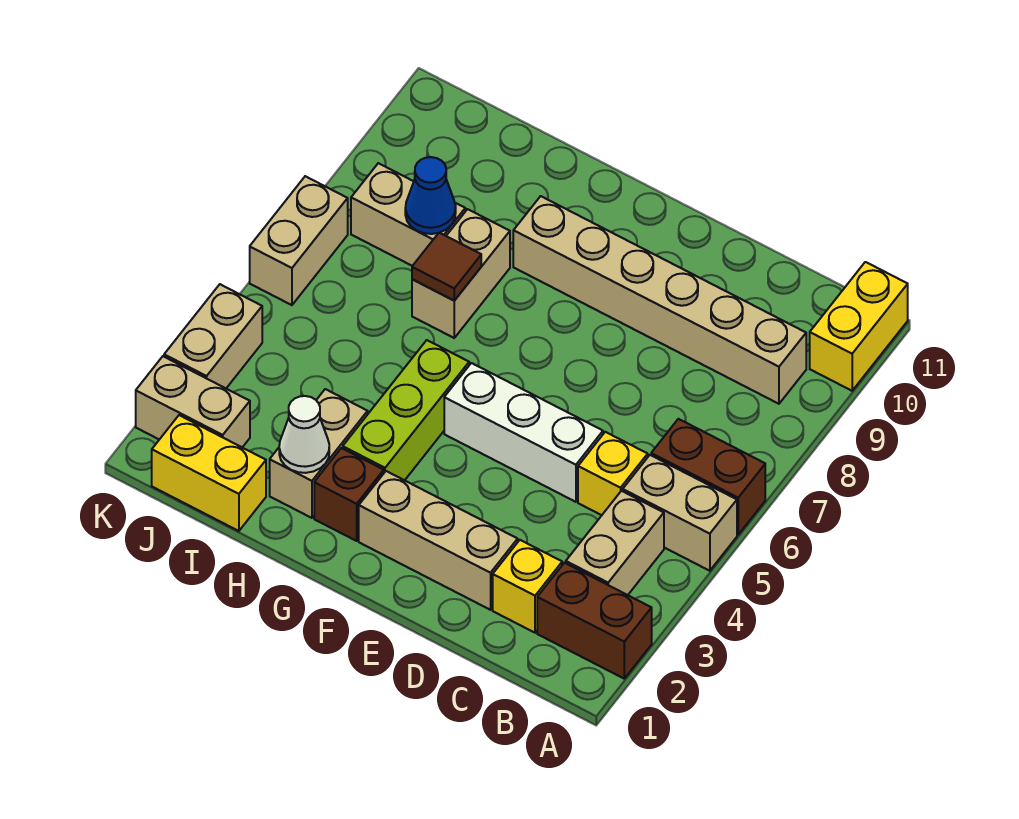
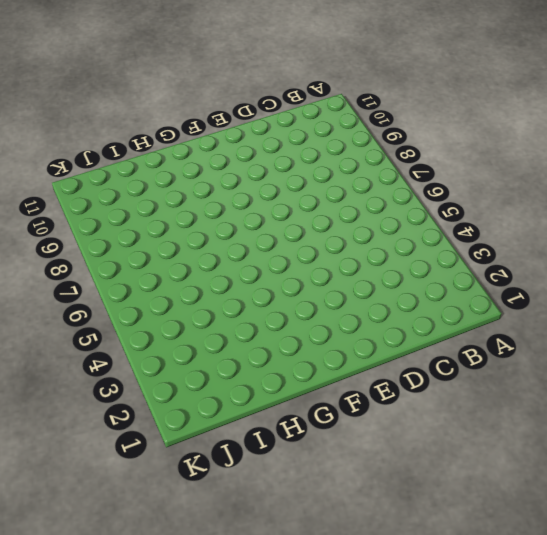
none -> brown 1x2 brick [537,563,652,678]
none -> tan 1x2 brick [623,455,737,571]
none -> brown 1x2 brick [651,419,765,535]

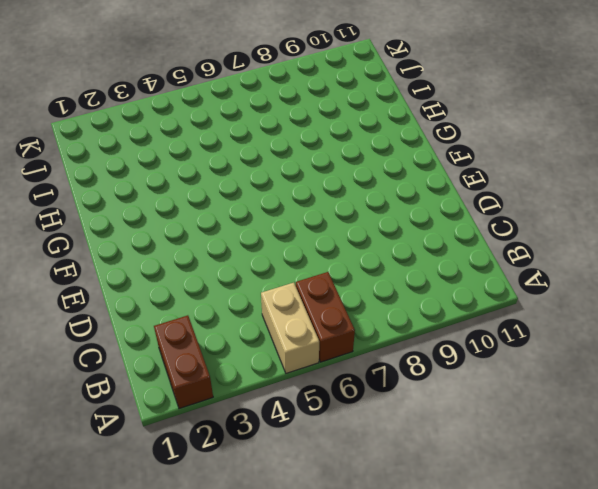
none -> yellow 1x2 brick [810,262,908,391]
none -> tan 1x2 brick [566,491,664,595]
none -> tan 1x6 brick [513,196,806,404]

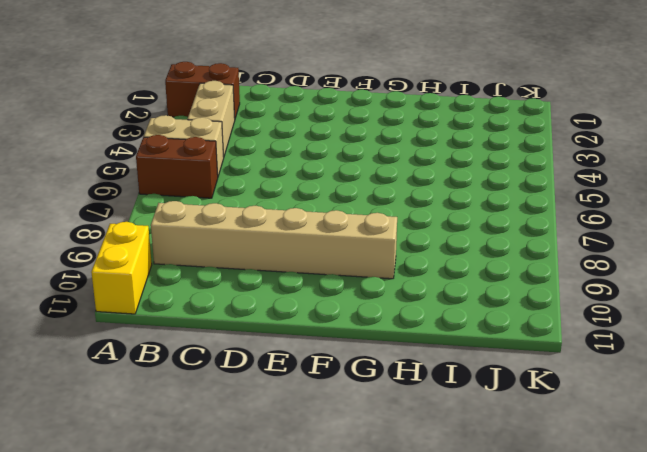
none -> yellow 1x1 brick [493,540,562,633]
none -> yellow 1x1 brick [578,432,648,515]
none -> tan 1x3 brick [359,471,518,610]

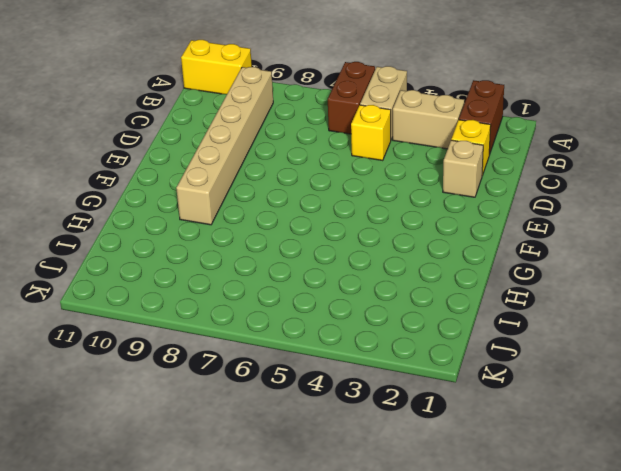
tan 1x1 brick [443,140,483,197] -> tan 1x3 brick [359,471,518,610]
none -> white 1x3 brick [444,363,603,502]
none -> brown 1x1 brick [314,448,384,541]
none -> lime 1x3 brick [343,340,469,480]

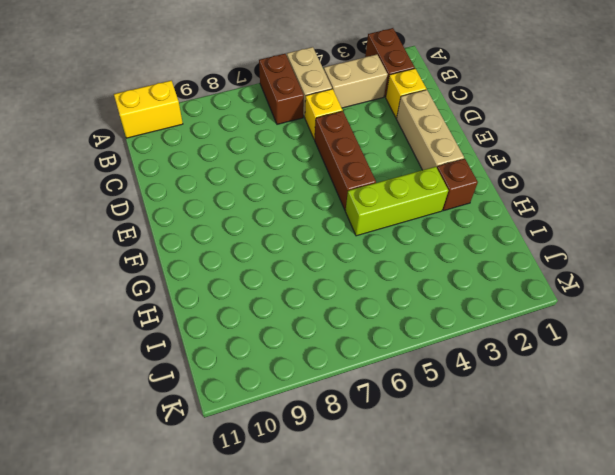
brown 1x3 brick [315,111,376,210] -> white 1x3 brick [444,363,603,502]
none -> tan 1x6 brick [513,196,806,404]
none -> tan 1x2 brick [270,389,368,518]
none -> tan 1x2 brick [412,209,510,338]

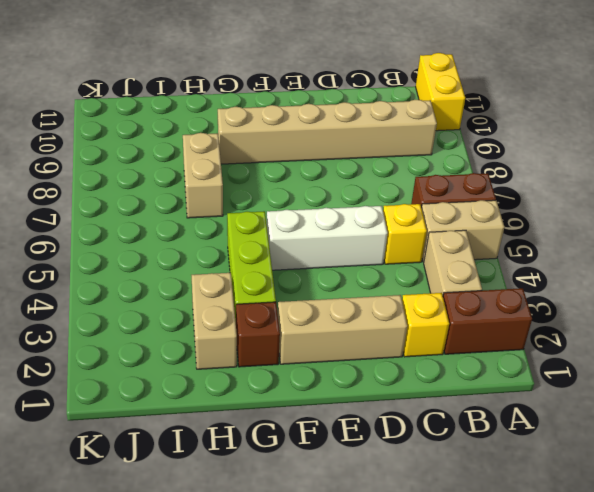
none -> yellow 1x2 brick [152,415,266,531]
none -> tan 1x2 brick [351,163,465,266]
none -> tan 1x2 brick [136,356,250,447]

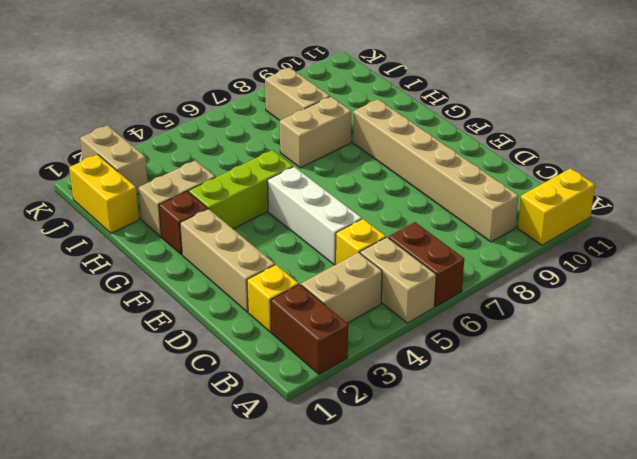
none -> tan 1x2 brick [164,284,262,388]
none -> tan 1x2 brick [250,176,348,305]
none -> white 1x1 cone [279,396,329,473]

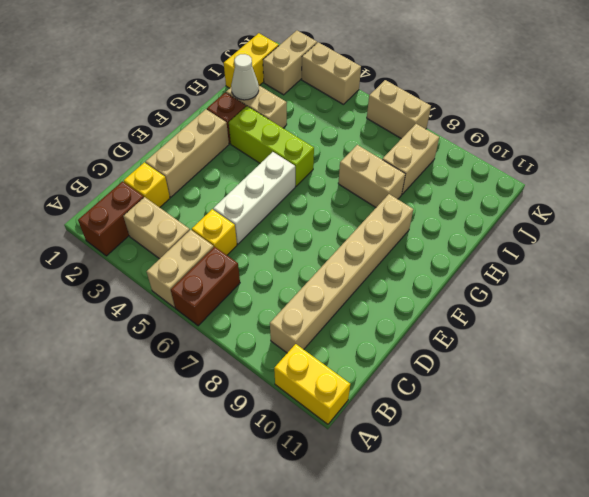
none -> brown 1x1 tile [412,233,481,300]
none -> blue 1x1 cone [405,157,456,234]

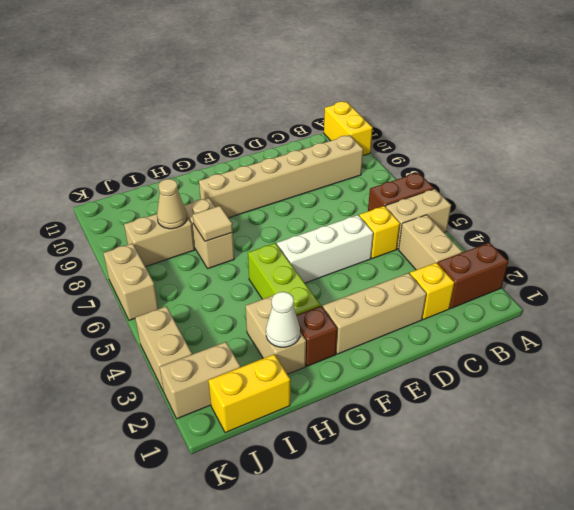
tan 1x1 tile [193,206,233,241] -> brown 1x1 tile [412,233,481,300]
tan 1x1 cone [157,179,187,229] -> blue 1x1 cone [405,157,456,234]

